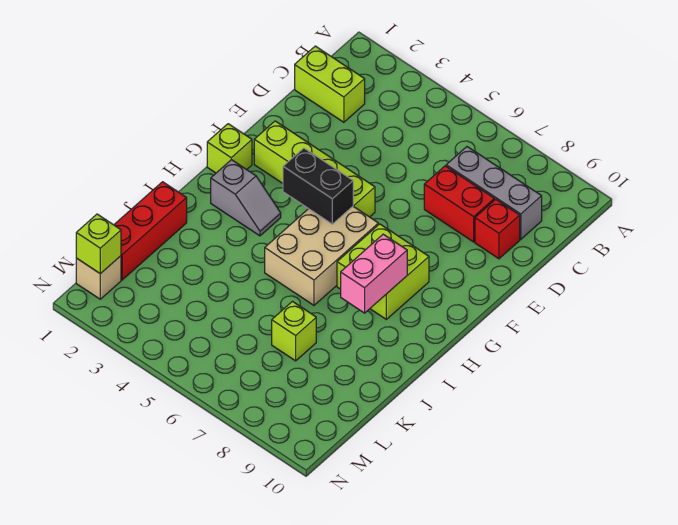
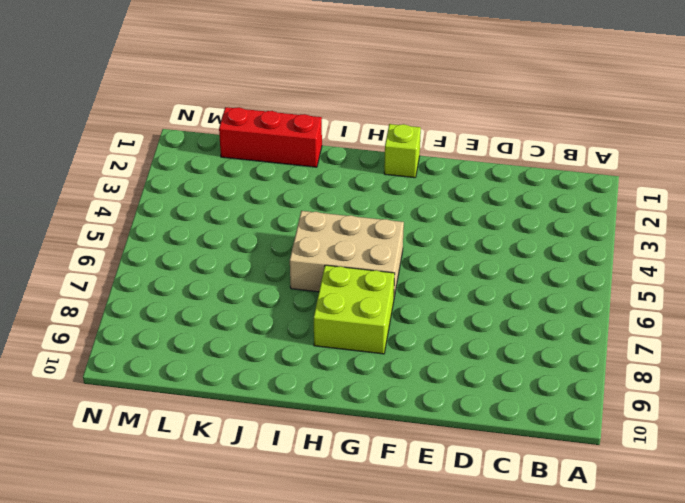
none -> lime 1x2 brick [295,46,365,122]
none -> grey 1x3 brick [446,147,542,239]
none -> red 1x2 brick [424,166,495,242]

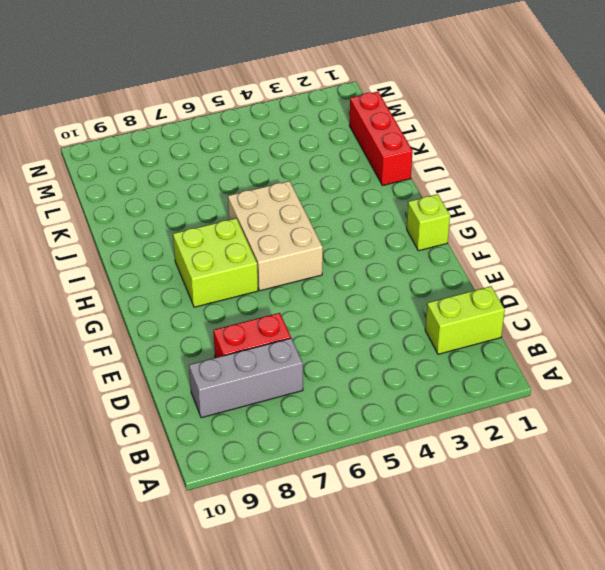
none -> red 1x1 brick [475,199,520,259]
none -> lime 1x4 brick [254,121,375,217]
none -> grey 1x2 slope [211,160,281,236]

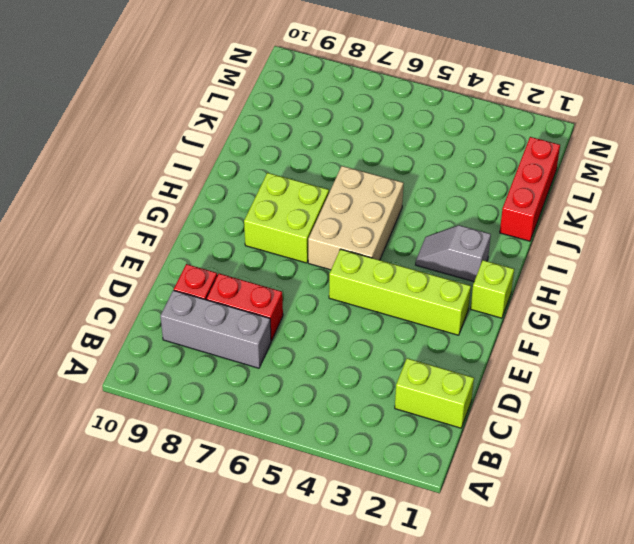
none -> lime 1x1 brick [272,301,316,361]
none -> tan 1x1 brick [76,256,121,299]
none -> black 1x2 brick [283,148,353,224]

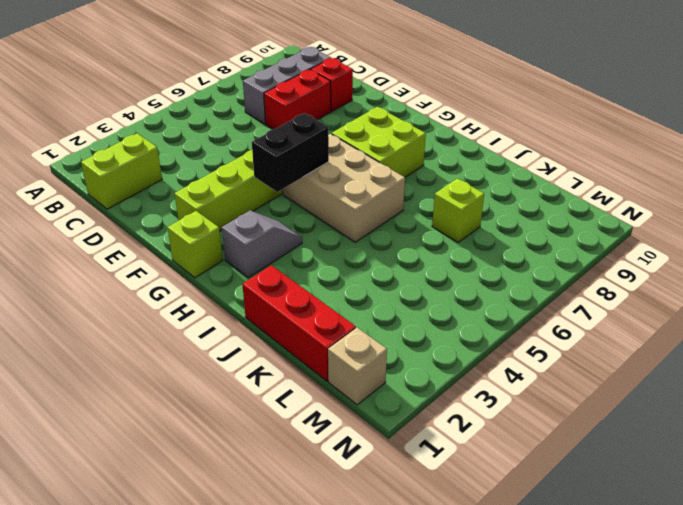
none -> pink 1x2 brick [341,234,407,313]
none -> lime 1x1 brick [76,214,121,274]

